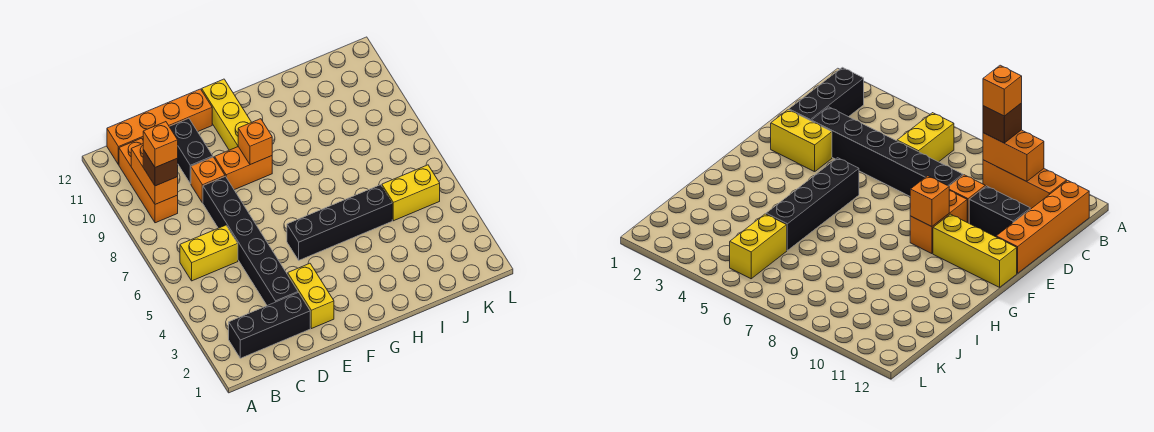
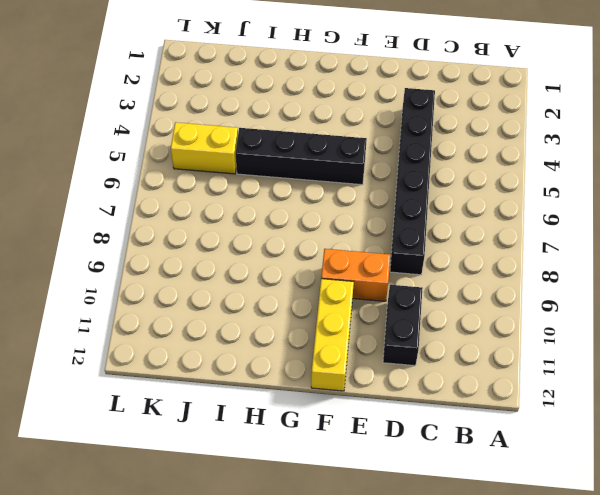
none -> black 1x3 brick [229,293,310,358]
none -> yellow 1x2 brick [180,225,238,281]
none -> orange 1x3 brick [119,138,178,223]

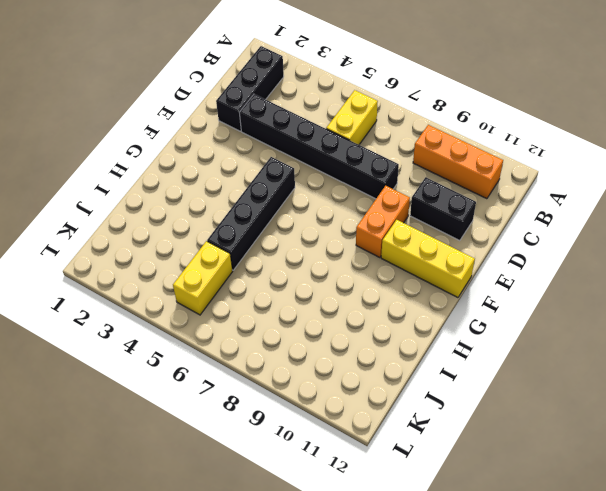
none -> orange 1x4 brick [107,89,212,165]
none -> orange 1x1 brick [191,157,225,203]
none -> yellow 1x2 brick [288,263,334,329]

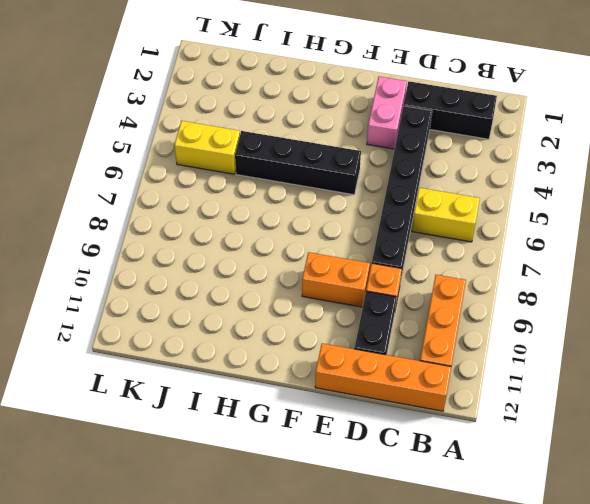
pink 1x2 brick [367,77,407,149] -> yellow 1x2 brick [288,263,334,329]
none -> yellow 1x3 brick [202,79,251,150]
none -> orange 1x2 brick [131,144,178,204]
none -> orange 1x1 brick [238,119,272,165]

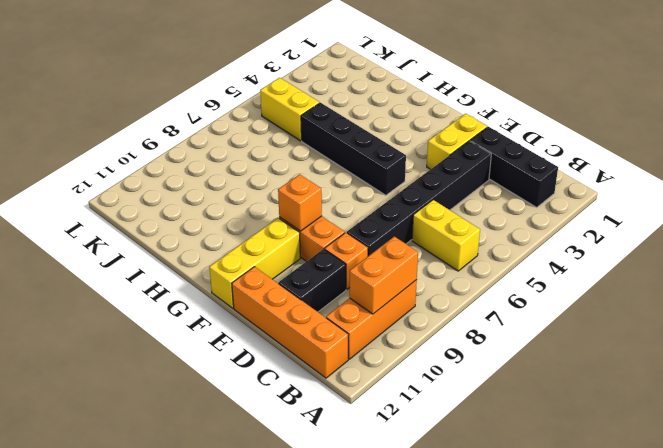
none -> brown 1x1 brick [143,150,178,186]
none -> orange 1x1 brick [143,122,178,167]

